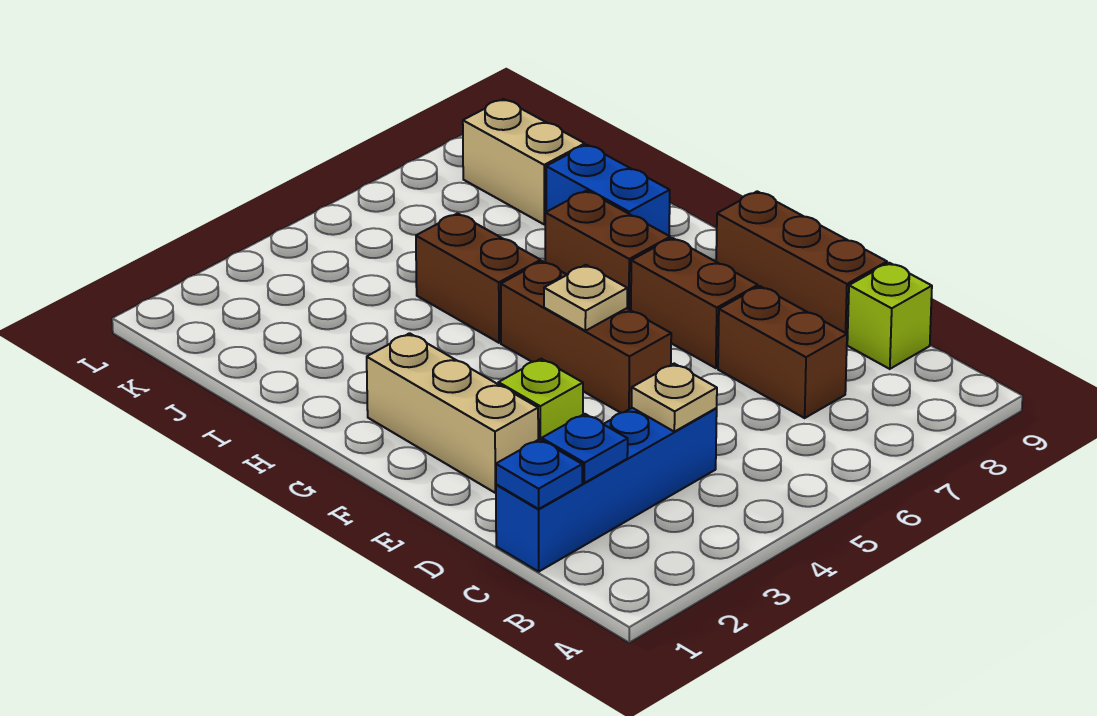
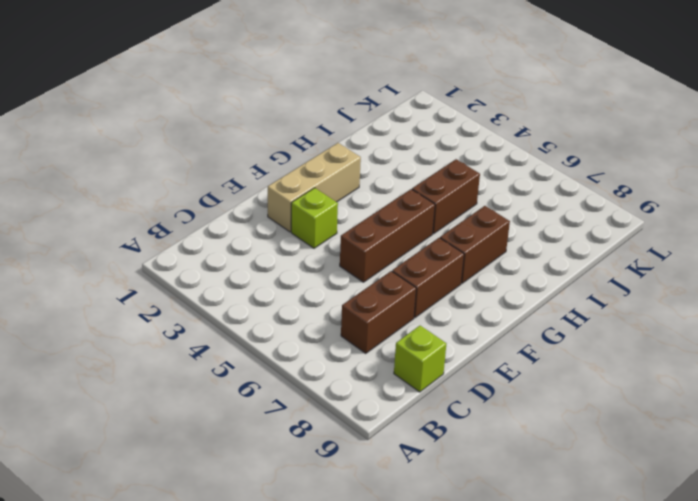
none -> blue 1x4 brick [496,408,717,571]
none -> brown 1x3 brick [716,191,887,340]
none -> blue 1x2 brick [546,145,670,236]

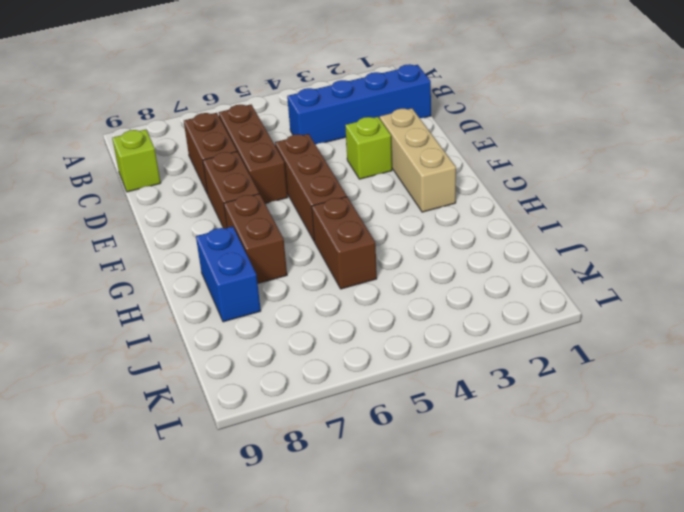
brown 1x3 brick [219,105,288,204] -> brown 1x3 brick moved to [716,191,887,340]
none -> tan 1x2 brick [463,99,585,224]
none -> blue 1x1 plate [496,439,582,509]
none -> blue 1x1 plate [542,414,628,483]

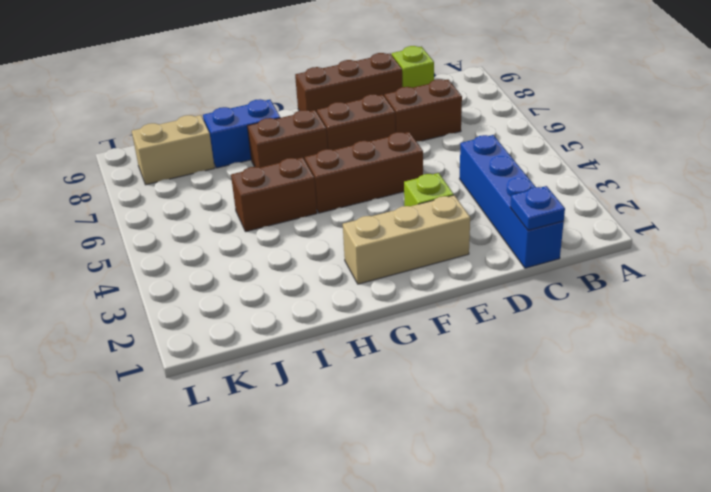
none -> blue 1x1 plate [542,414,628,483]
none -> tan 1x1 plate [632,364,717,432]
none -> tan 1x1 plate [544,265,627,331]

